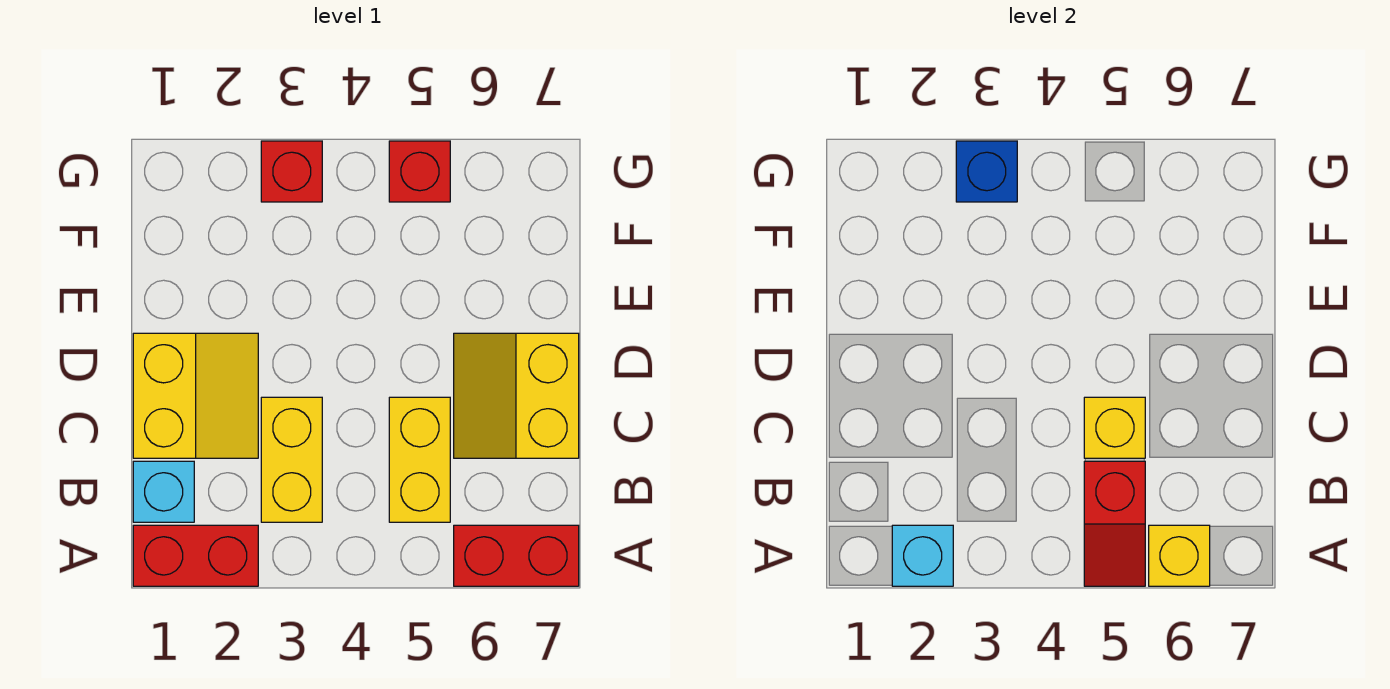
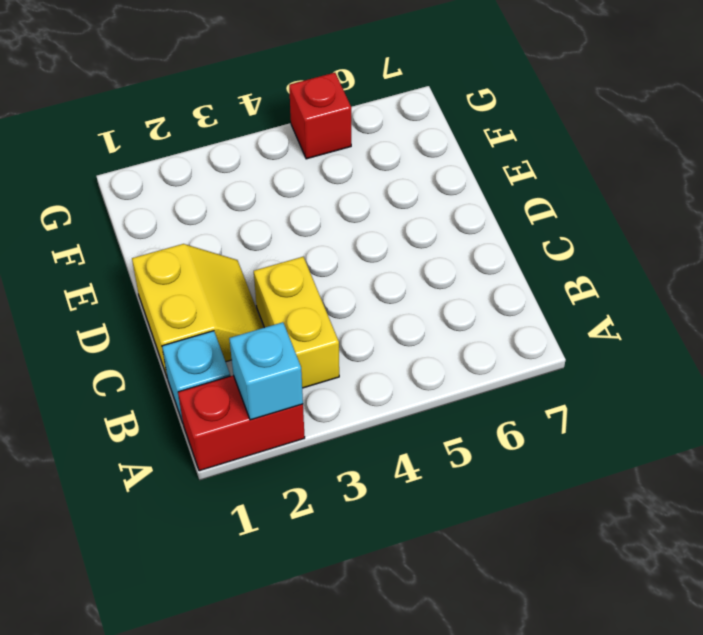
none -> red 1x2 brick [454,525,579,586]
none -> yellow 1x2 brick [389,397,450,522]
none -> yellow 2x2 slope [454,333,579,458]

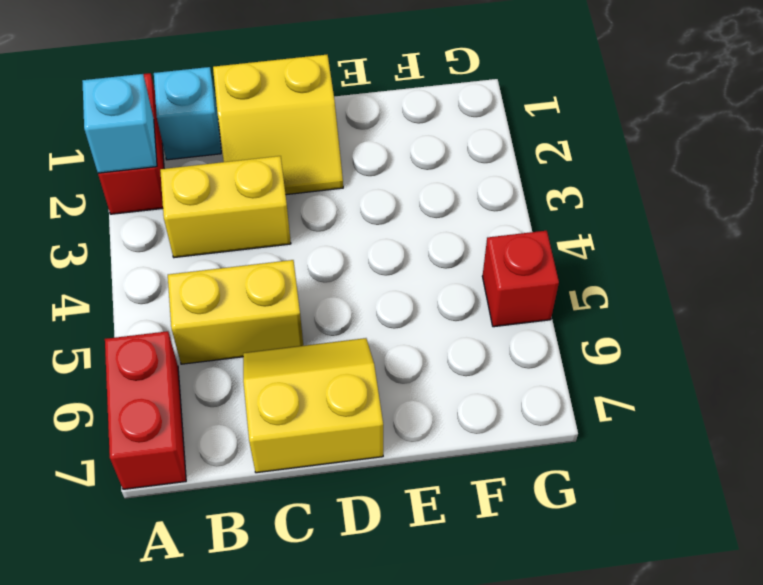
none -> red 1x1 brick [261,141,322,202]
none -> red 1x2 slope [1084,461,1145,586]
none -> yellow 1x1 brick [1149,525,1210,586]

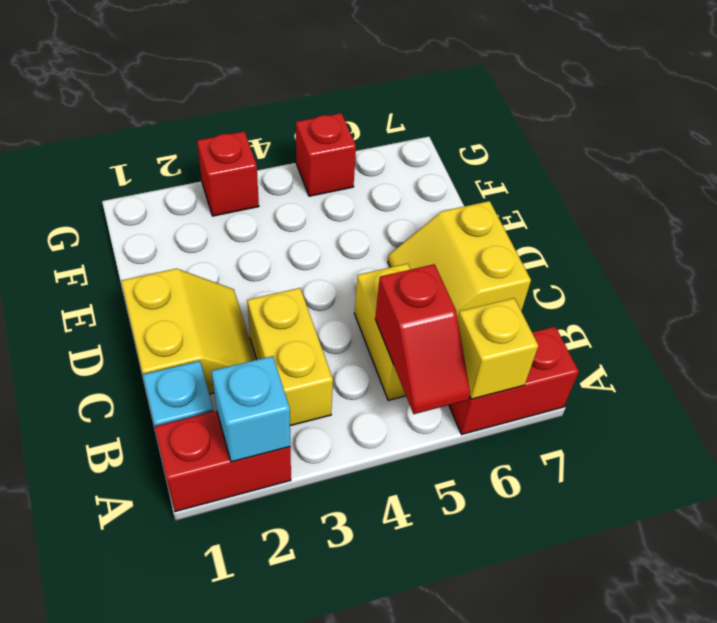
none -> yellow 1x1 brick [1084,397,1145,458]
none -> blue 1x1 brick [956,141,1017,202]

